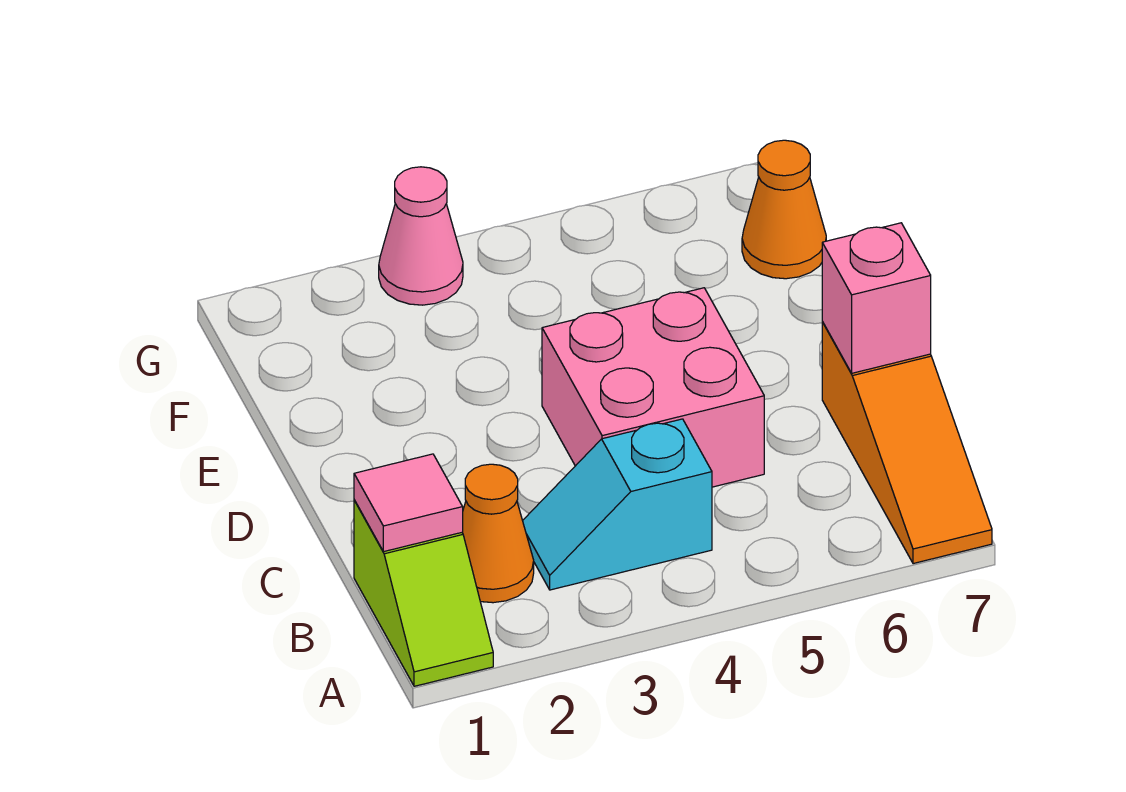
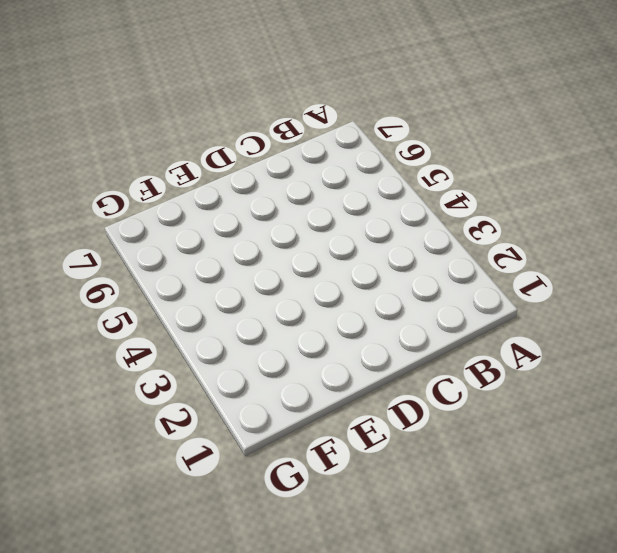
none -> lime 1x2 slope [354,500,493,686]
none -> orange 1x3 slope [822,322,992,564]

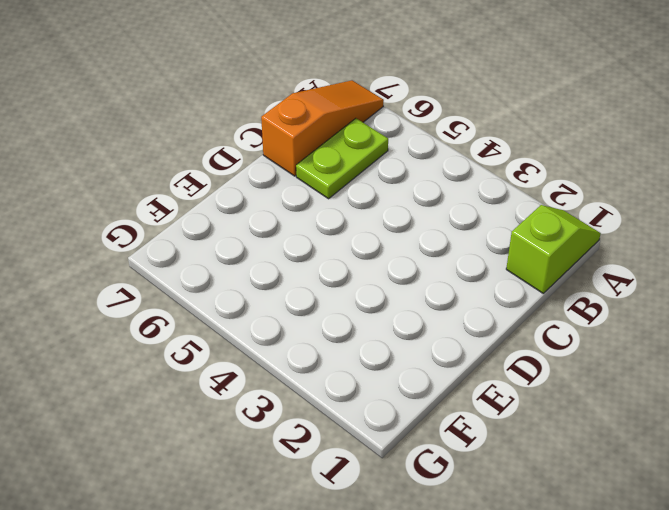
lime 1x2 plate [296,118,388,199] -> none
none -> orange 1x1 cone [462,464,534,603]
none -> cyan 1x2 slope [523,419,712,590]

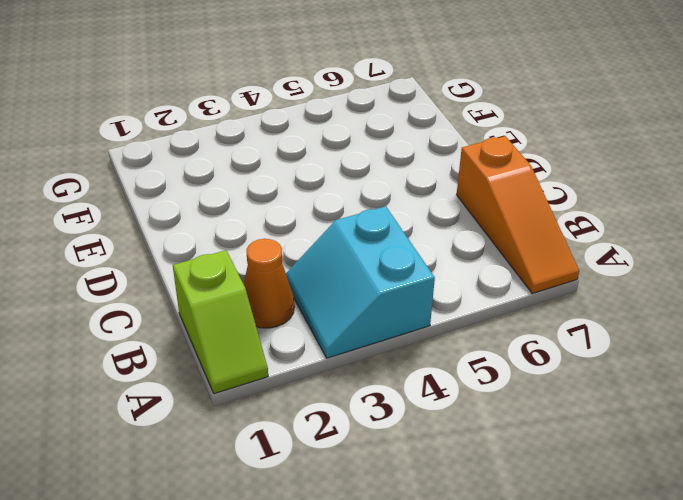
cyan 2x2 slope [286,206,435,358] -> cyan 1x2 slope [523,419,712,590]
none -> pink 2x2 brick [542,288,764,487]
none -> orange 1x1 cone [742,140,826,279]

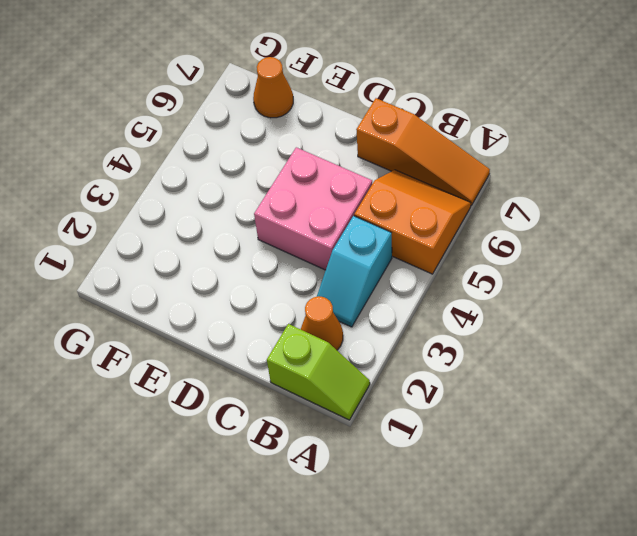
orange 2x2 slope [354,170,471,274] -> none
none -> pink 1x1 cone [379,167,463,305]
none -> pink 1x1 tile [354,454,463,552]

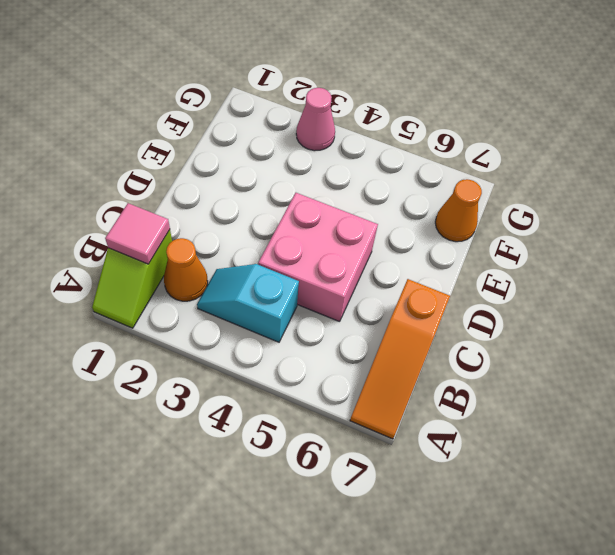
none -> pink 1x1 brick [822,223,931,373]

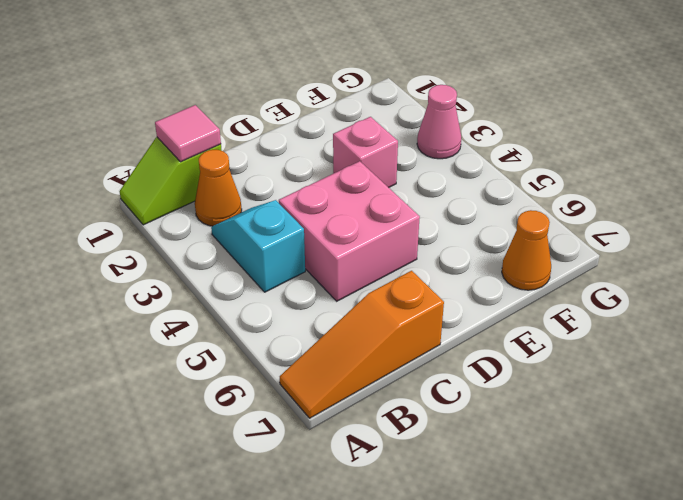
pink 1x1 brick [333,117,398,188] -> pink 1x1 brick moved to [822,223,931,373]

